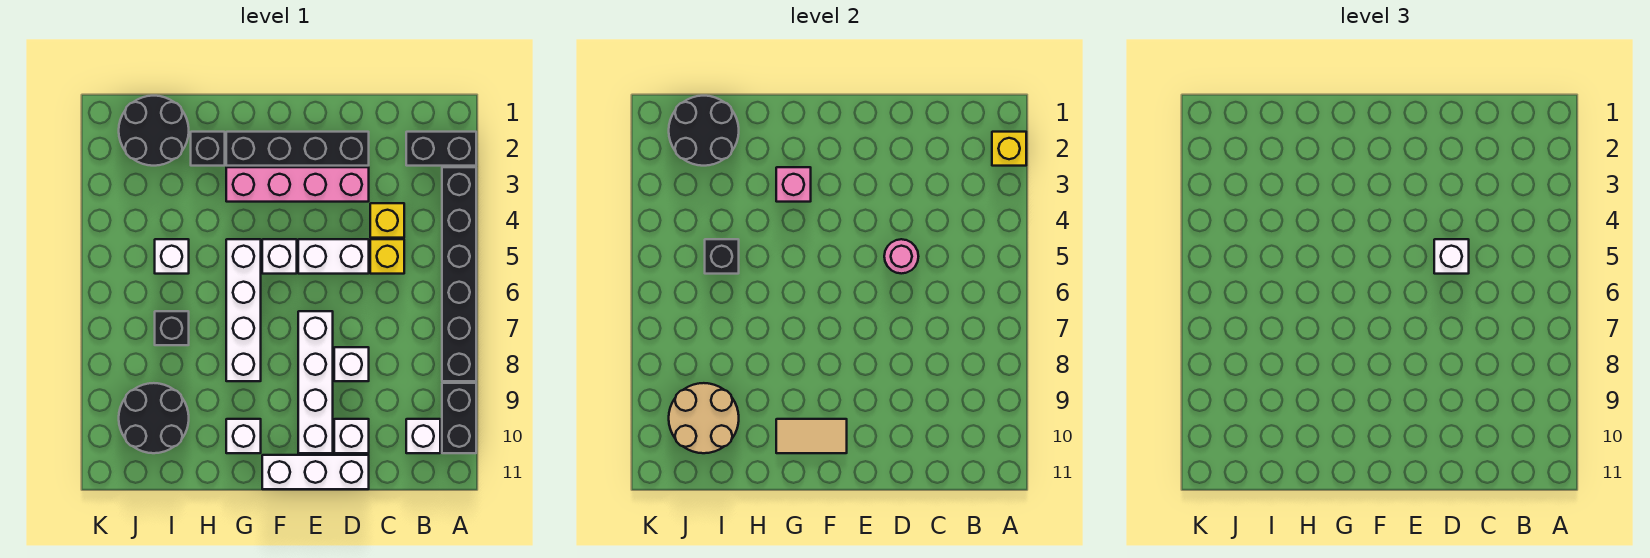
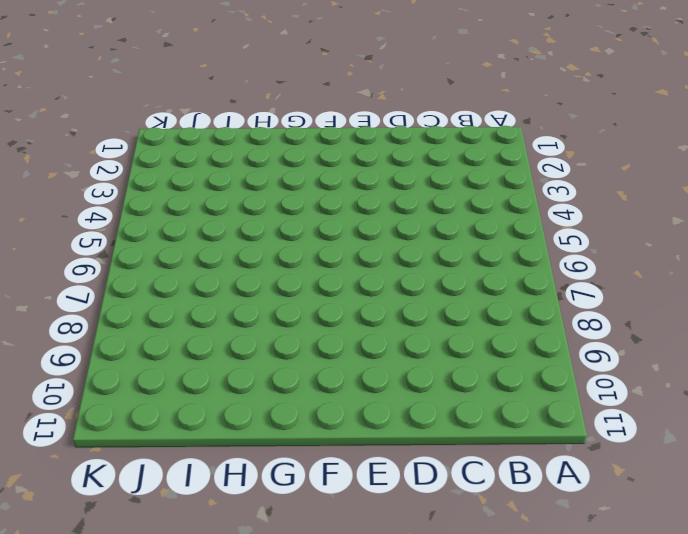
none -> black 1x2 brick [406,132,476,166]
none -> black 1x6 brick [442,167,476,381]
none -> black 1x2 brick [442,383,476,453]

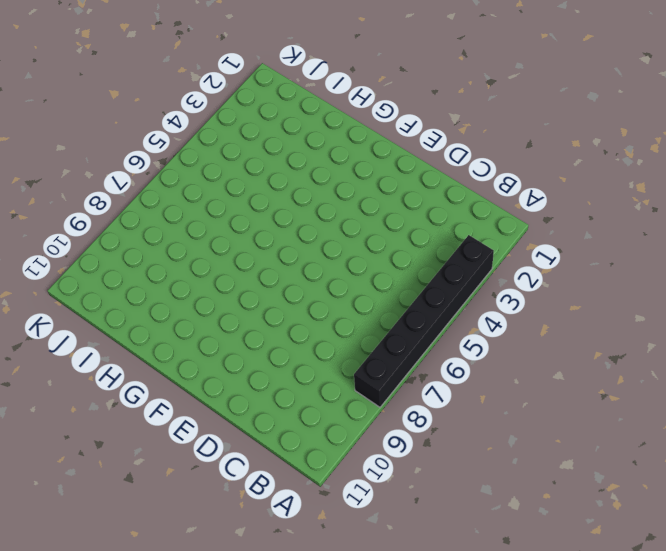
none -> black 1x2 brick [406,132,476,166]
none -> black 1x2 brick [442,383,476,453]
none -> white 1x1 brick [406,419,440,453]

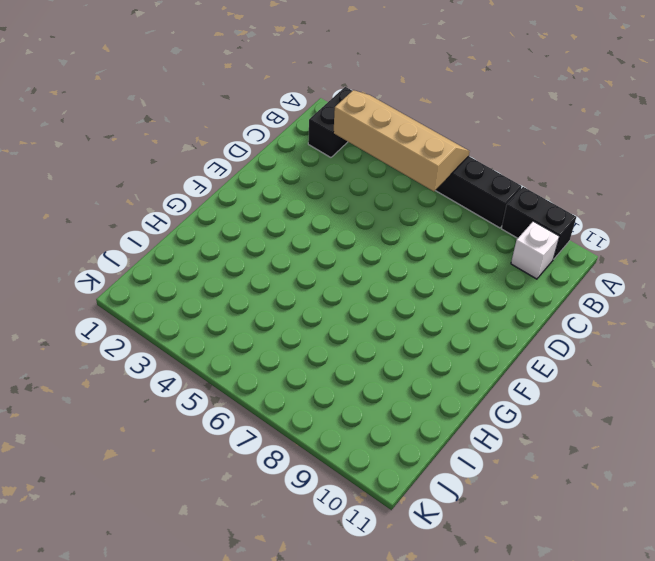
tan 2x4 slope [333,90,470,192] -> none
none -> yellow 1x1 brick [370,203,404,238]
none -> yellow 1x1 brick [370,239,404,274]
none -> black 1x4 brick [226,132,369,166]

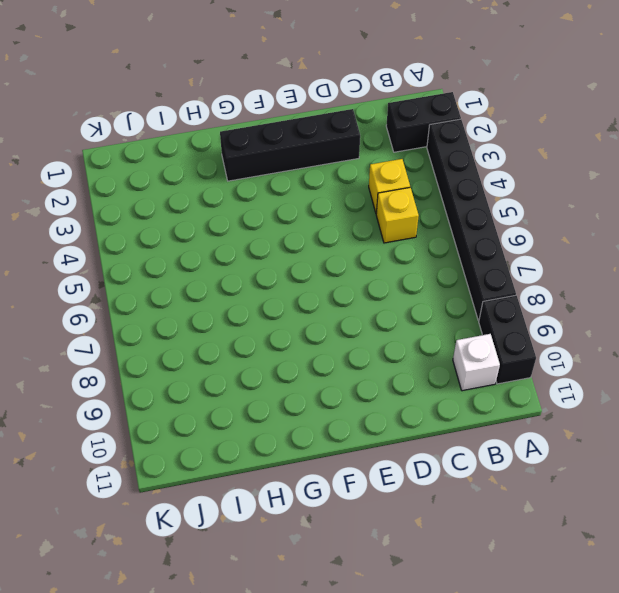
none -> pink 1x4 brick [226,167,369,202]
none -> white 1x2 brick [298,239,369,274]
none -> white 1x1 brick [334,347,369,381]

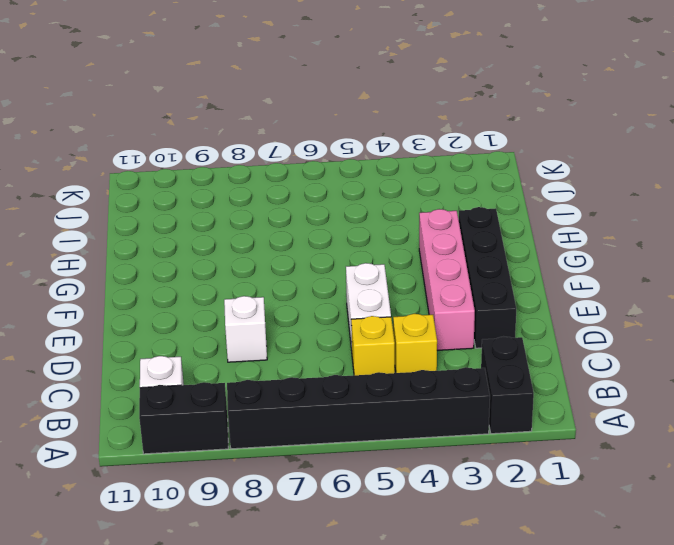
none -> white 1x1 brick [334,419,369,453]
none -> white 1x3 brick [262,455,369,489]
none -> white 1x4 brick [298,311,333,453]

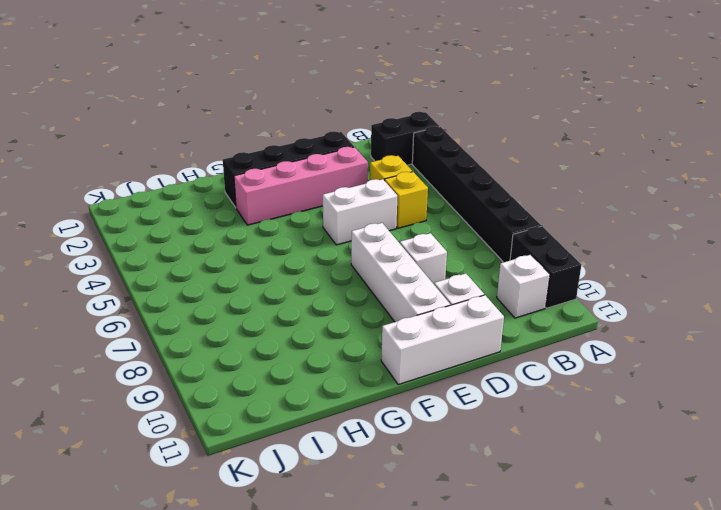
none -> white 1x1 brick [262,239,297,274]
none -> white 1x4 brick [226,239,261,381]
none -> white 1x1 brick [226,419,261,453]

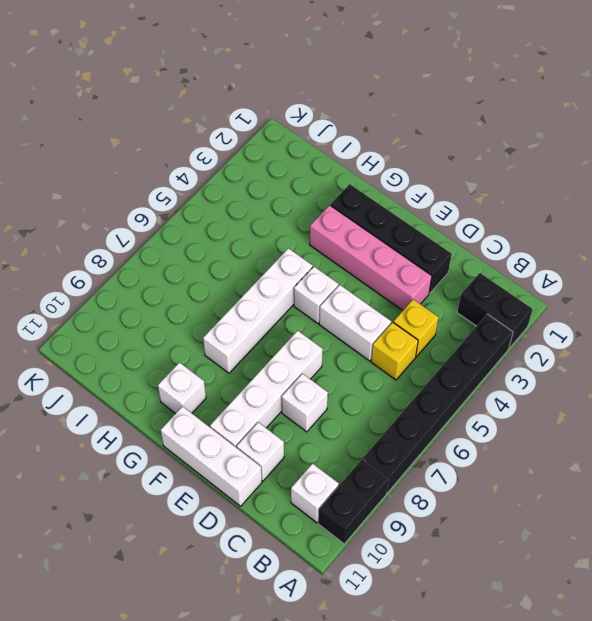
none -> black 1x1 brick [191,132,225,166]
none -> black 2x2 round brick [119,96,189,166]
none -> white 1x1 brick [155,239,189,274]

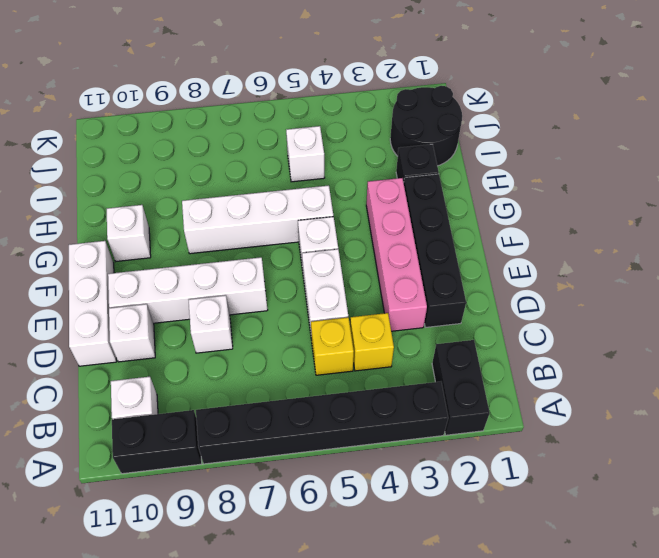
none -> black 1x1 brick [155,311,189,345]
none -> black 2x2 round brick [119,383,189,453]
none -> yellow 1x1 brick [992,132,1026,166]

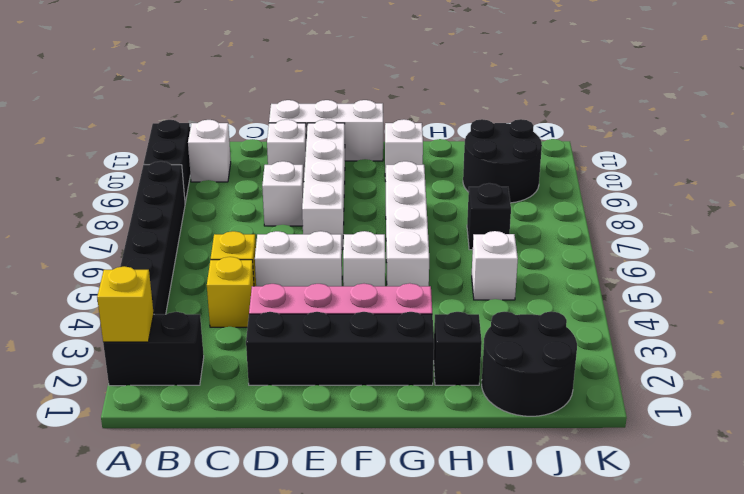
none -> pink 1x1 round brick [884,239,918,274]
none -> tan 1x2 tile [776,419,847,453]
none -> pink 1x1 brick [776,167,811,202]

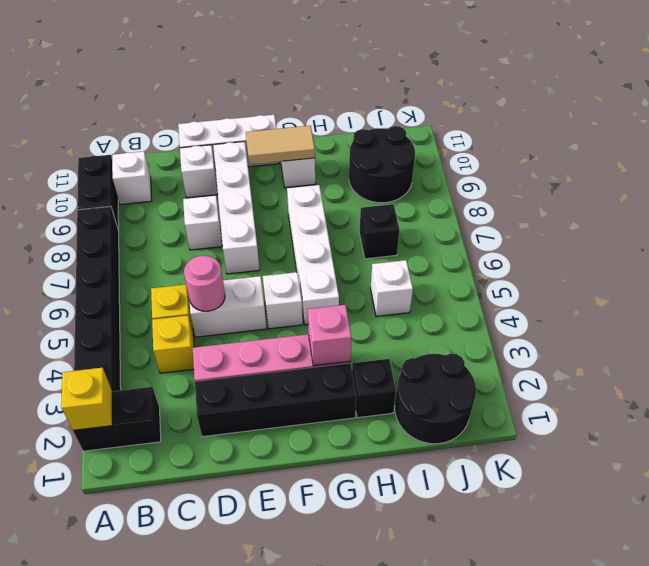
none -> black 2x2 round brick [669,96,739,166]
none -> black 1x1 brick [705,239,739,274]
none -> tan 2x2 round brick [669,383,739,453]

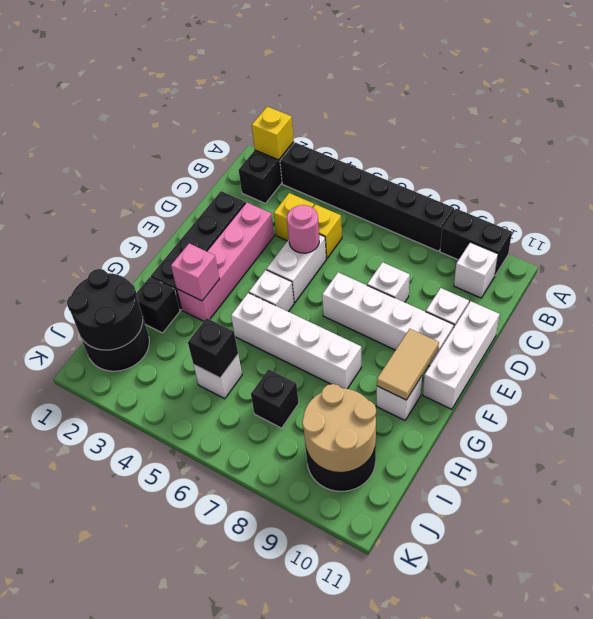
none -> white 1x1 brick [1434,239,1469,274]

